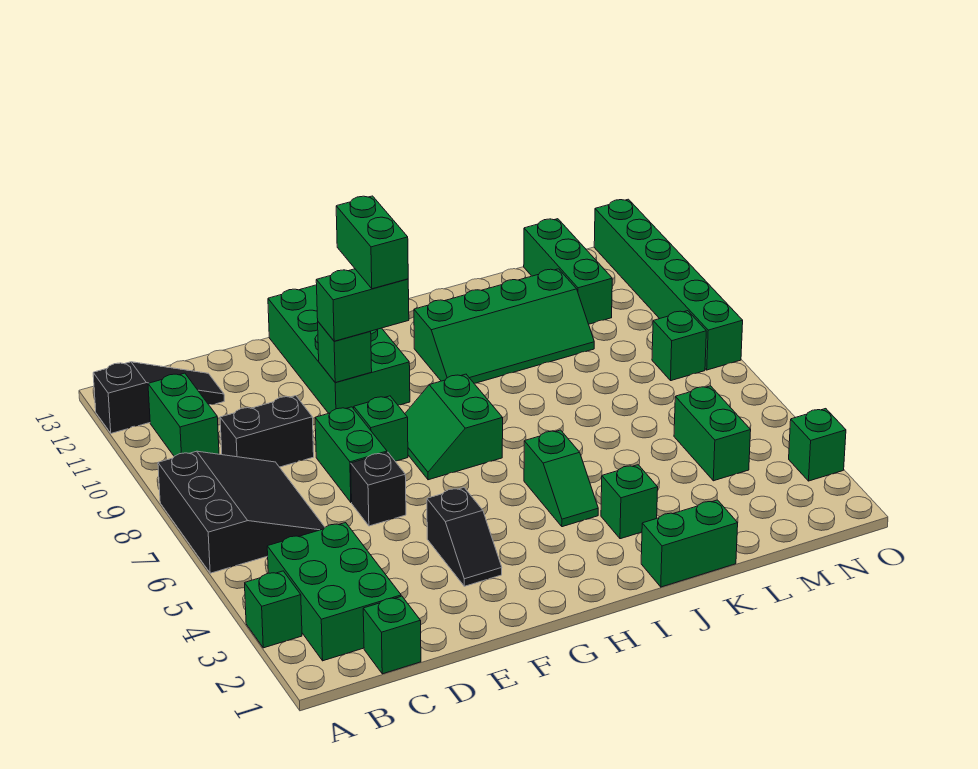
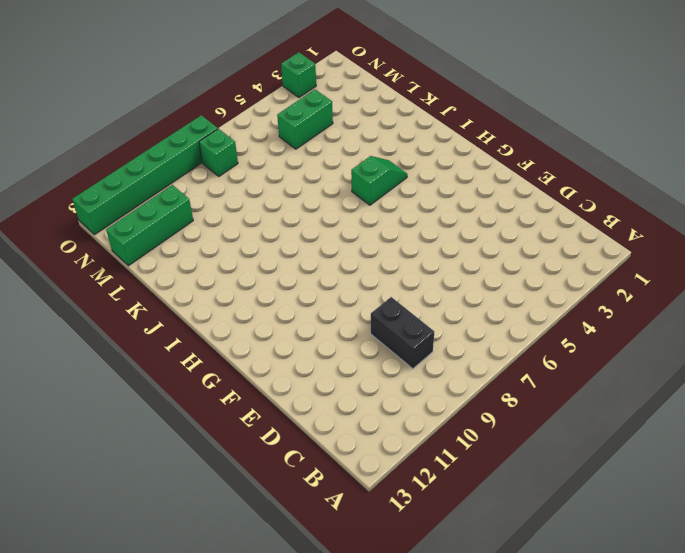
none -> green 1x1 brick [245,571,302,648]
none -> black 3x3 slope [158,451,325,573]
none -> black 1x3 slope [93,362,224,433]

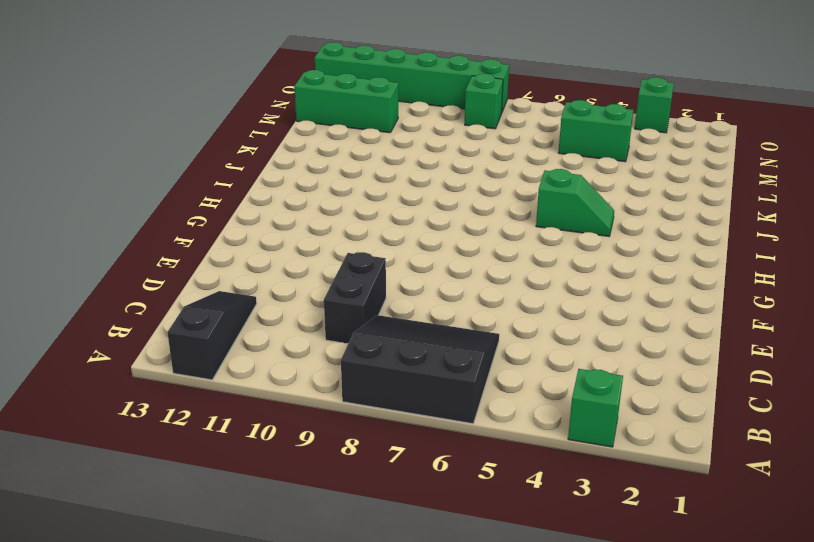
none -> green 2x3 brick [267,523,401,661]
none -> green 1x2 brick [148,373,219,456]
none -> green 1x1 brick [363,596,421,674]

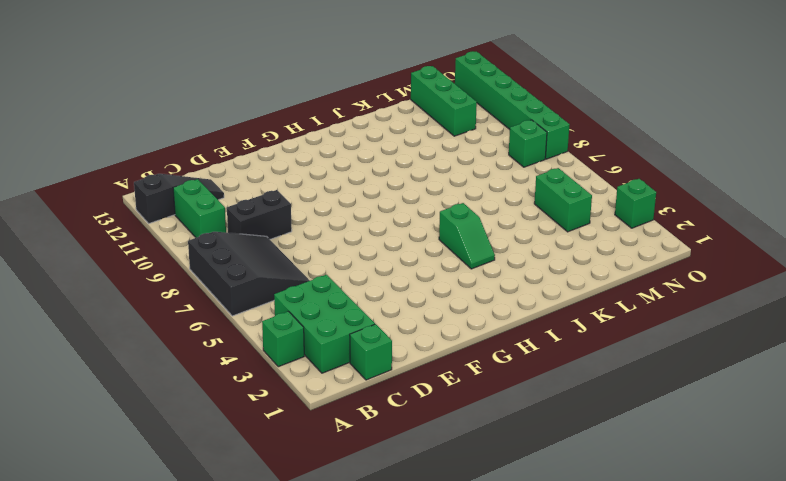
none -> black 1x1 brick [351,452,406,526]
none -> green 1x2 brick [315,407,387,502]
none -> black 1x2 slope [427,488,502,586]

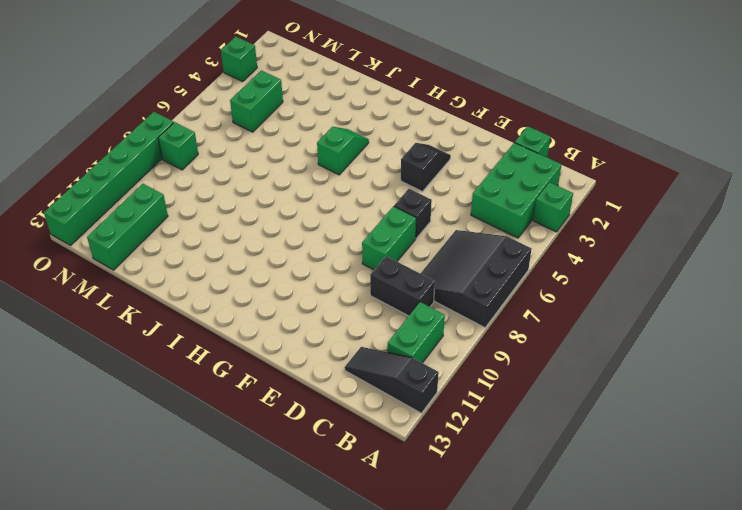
none -> green 1x1 brick [354,396,408,461]
none -> green 2x4 brick [268,285,410,413]
none -> green 2x2 slope [405,374,503,480]

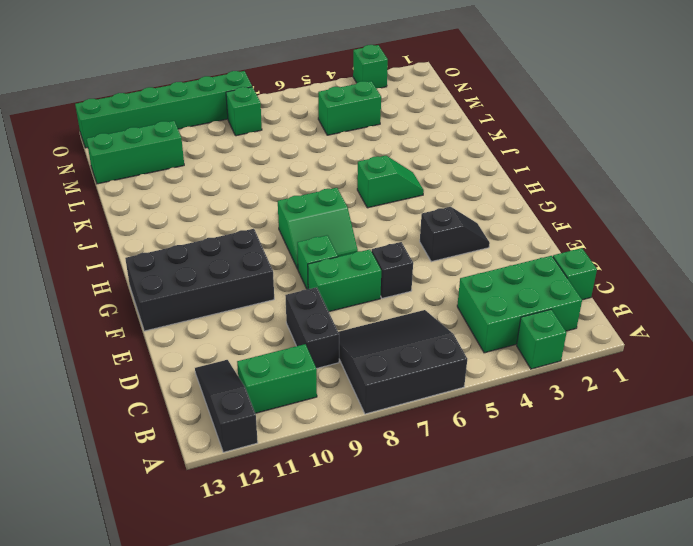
black 2x4 brick [125,229,274,331] -> green 2x4 brick [268,285,410,413]
none -> green 2x4 slope [414,269,594,383]
none -> green 1x2 brick [641,500,738,587]
none -> green 1x1 brick [601,465,658,539]

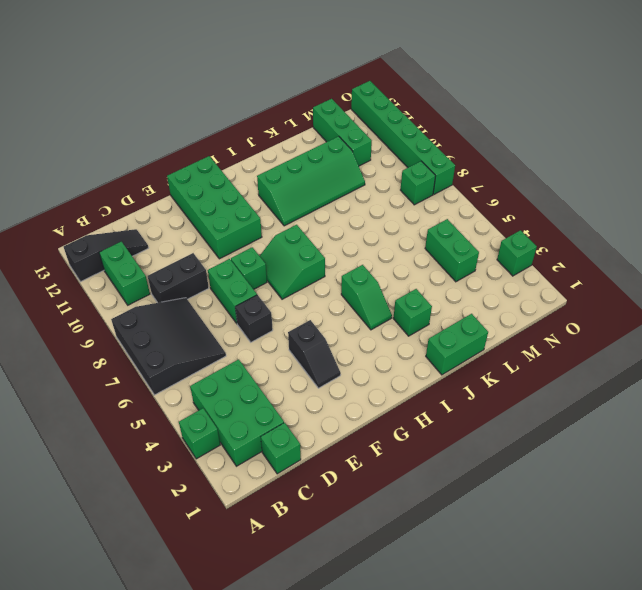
none -> green 1x1 brick [318,322,372,382]
none -> green 1x2 brick [316,269,409,341]
none -> green 1x2 brick [336,196,408,289]

